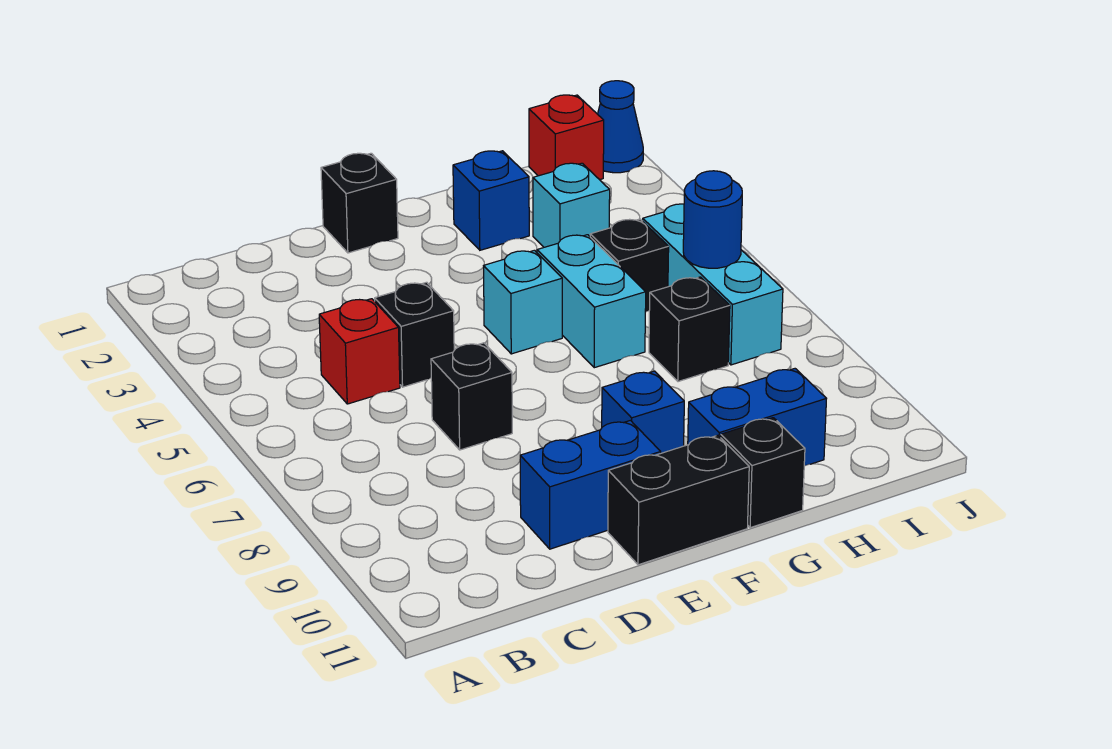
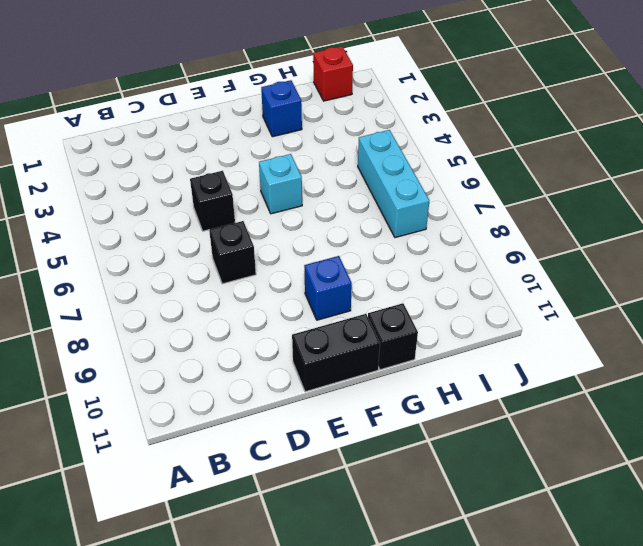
none -> red 1x1 brick [319,299,400,404]
none -> blue 1x2 brick [520,420,661,549]
none -> black 1x1 brick [321,153,398,253]

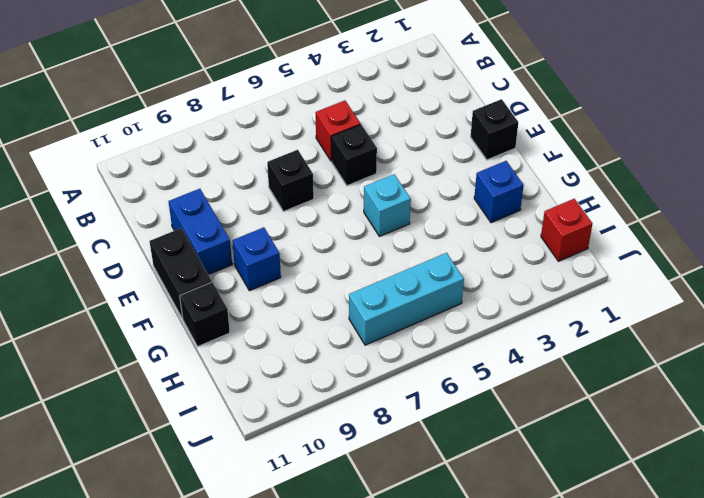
none -> cyan 1x2 brick [537,235,646,368]
none -> blue 1x2 brick [688,369,826,466]
none -> cyan 1x1 brick [533,163,610,247]

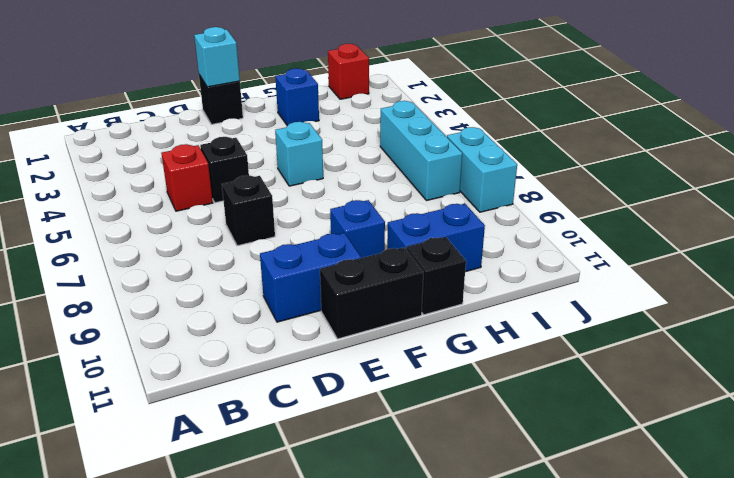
cyan 1x1 brick [194,27,240,87] -> cyan 1x1 brick moved to [533,163,610,247]
cyan 1x2 brick [447,127,517,212] -> cyan 1x2 brick moved to [537,235,646,368]
none -> black 1x1 brick [590,219,669,312]
none -> black 1x1 brick [649,277,730,382]
none -> blue 1x1 cone [598,81,643,173]

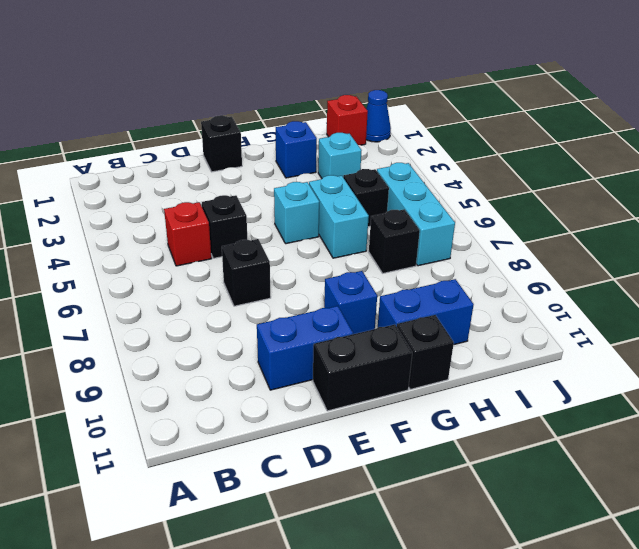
none -> blue 1x1 round brick [683,171,742,268]

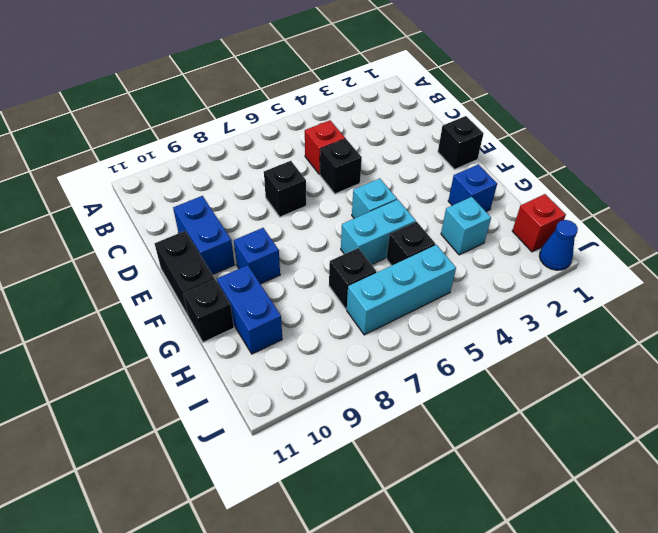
none -> blue 1x1 round brick [683,171,742,268]

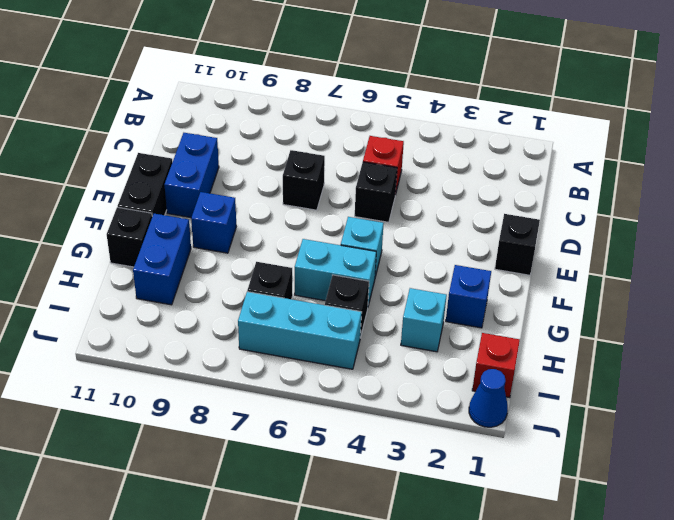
none -> blue 1x1 round brick [683,171,742,268]

